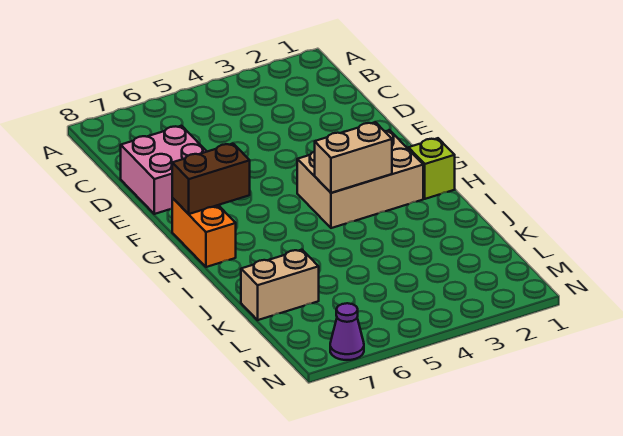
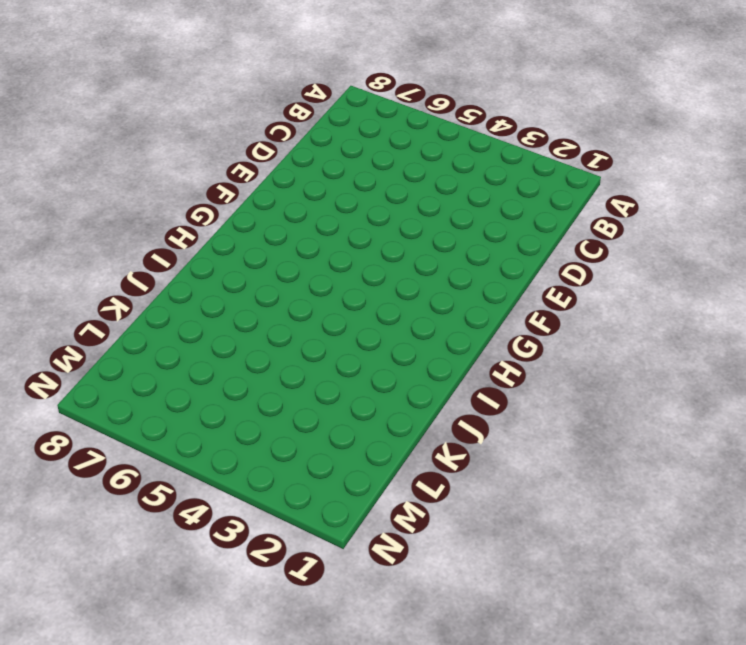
none -> pink 2x2 brick [121,126,207,214]
none -> tan 2x3 brick [297,130,423,228]

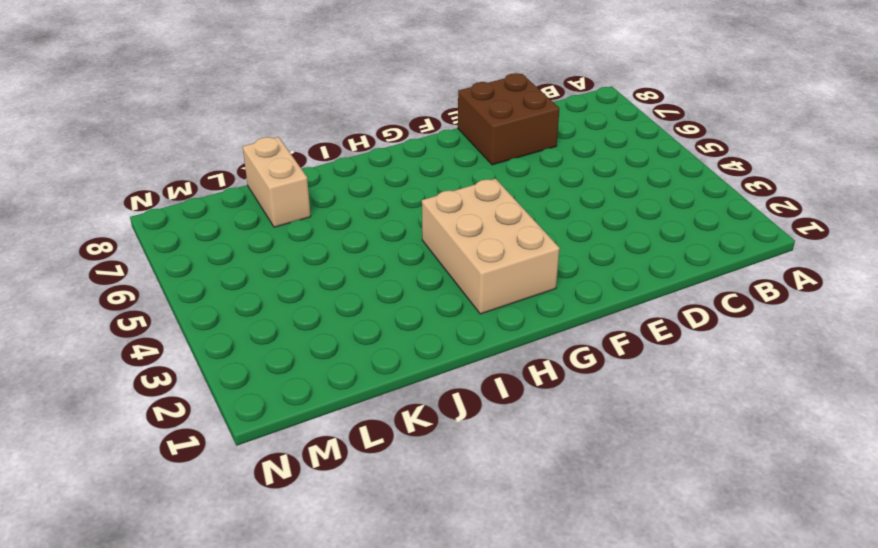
brown 2x2 brick [458,73,560,165] -> pink 2x2 brick [121,126,207,214]
none -> orange 1x2 brick [172,198,236,267]
none -> lime 1x1 brick [408,138,455,199]

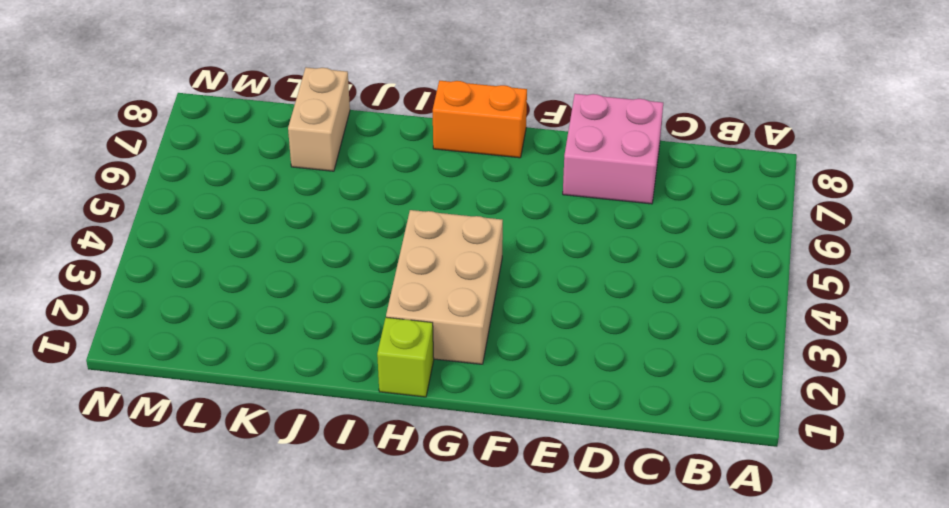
none -> purple 1x1 cone [330,303,364,360]
none -> brown 1x2 brick [172,144,250,214]

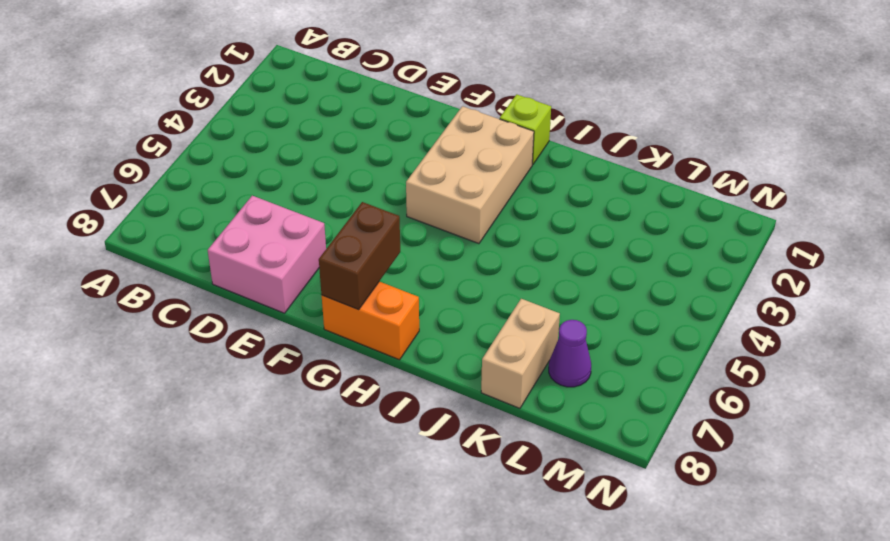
purple 1x1 cone [549,320,591,387] -> purple 1x1 cone moved to [330,303,364,360]
none -> tan 1x2 brick [315,122,392,193]

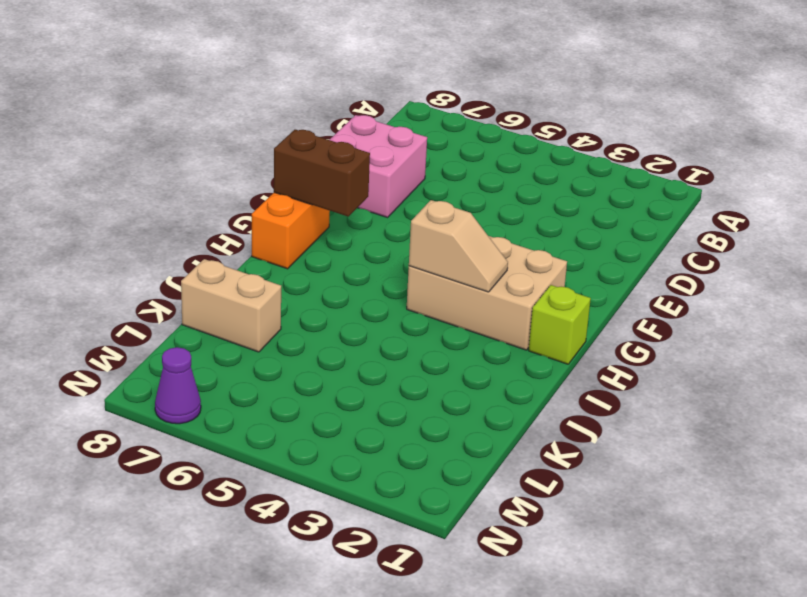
tan 1x2 slope [409,200,508,292] -> tan 1x2 brick [315,122,392,193]

